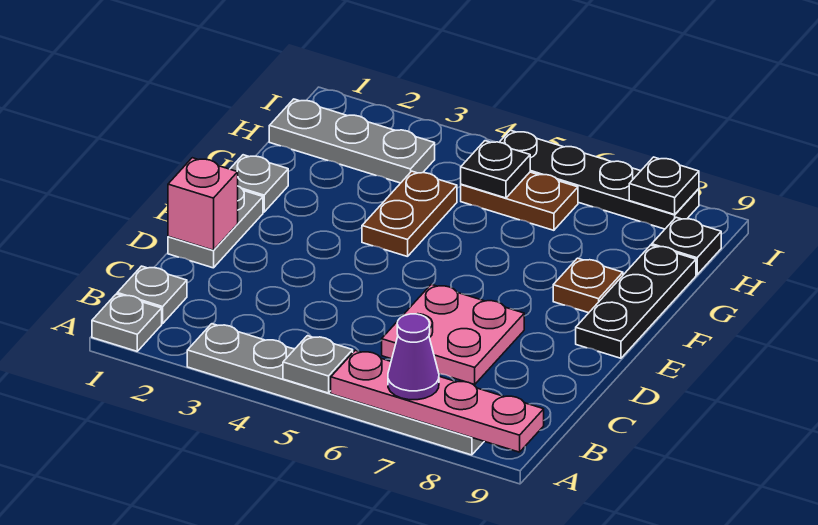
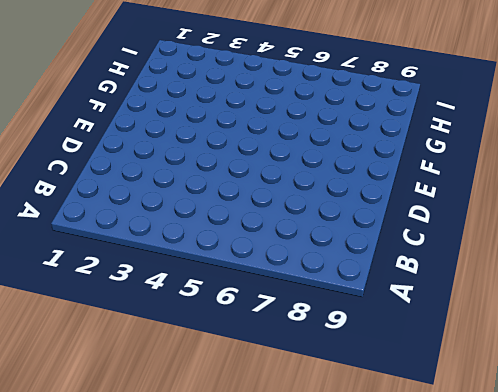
none -> grey 1x1 plate [92,294,162,351]
none -> grey 1x6 plate [187,324,484,455]
none -> grey 1x1 plate [117,266,187,324]

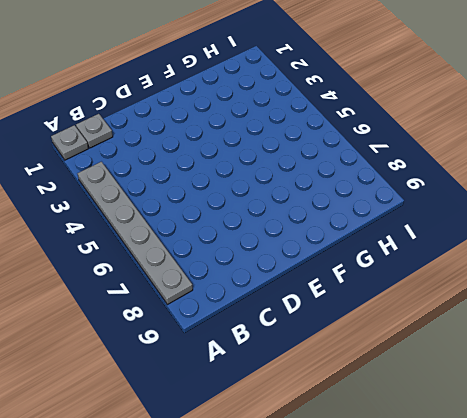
none -> pink 2x2 plate [382,284,524,384]
none -> grey 1x2 plate [168,186,263,268]
none -> black 1x3 plate [576,245,696,358]

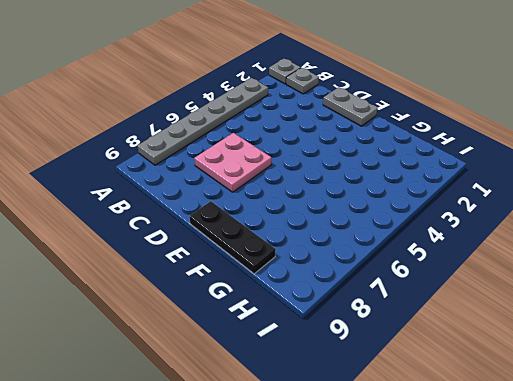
none -> grey 1x1 plate [230,155,288,212]
none -> brown 1x2 plate [362,171,457,257]
none -> brown 1x1 plate [553,258,623,313]

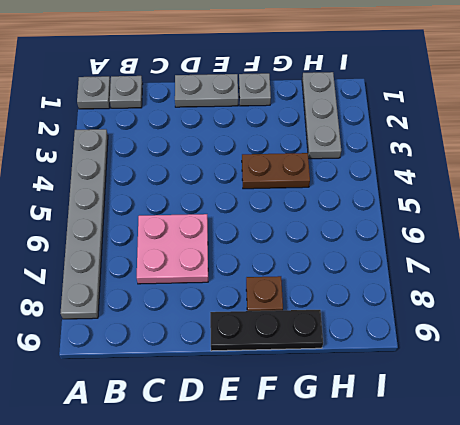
none -> brown 1x2 plate [461,172,578,230]
none -> black 1x1 plate [652,217,721,275]
none -> black 1x4 plate [500,130,699,229]

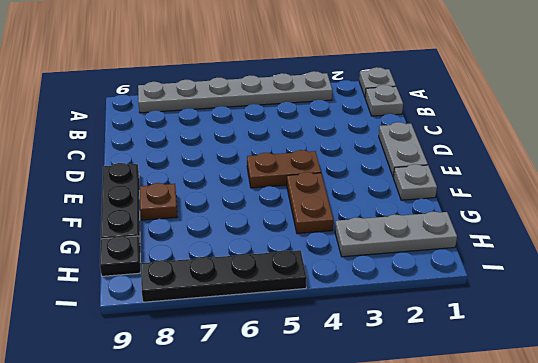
brown 1x2 plate [247,150,321,188] -> brown 1x2 plate moved to [461,172,578,230]
none -> pink 2x2 plate [382,284,524,384]
none -> grey 1x1 plate [283,336,353,393]
none -> pink 1x4 plate [331,350,544,452]

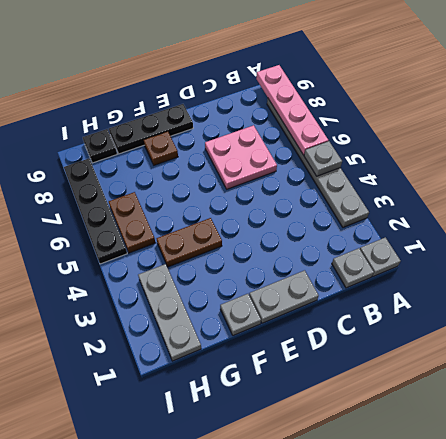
none -> pink 1x1 brick [168,158,238,250]
none -> black 1x1 plate [461,141,530,198]
none -> black 1x1 plate [629,157,699,214]

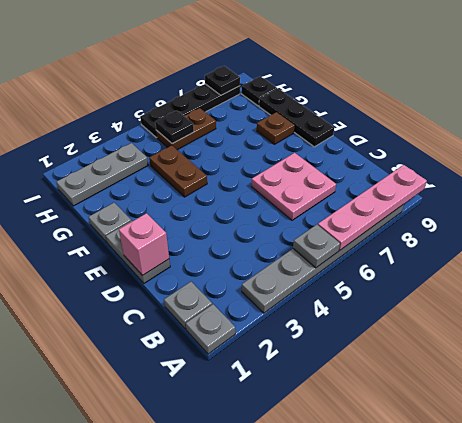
none -> purple 1x1 cone [388,314,439,400]

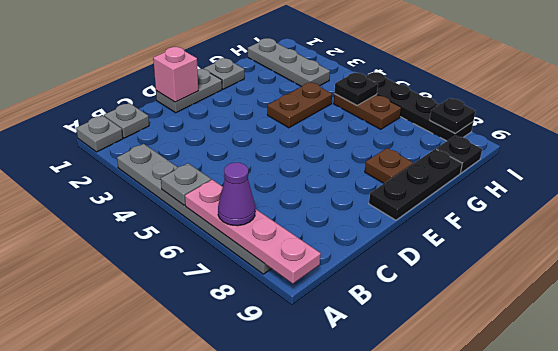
none -> pink 2x2 plate [382,284,524,384]

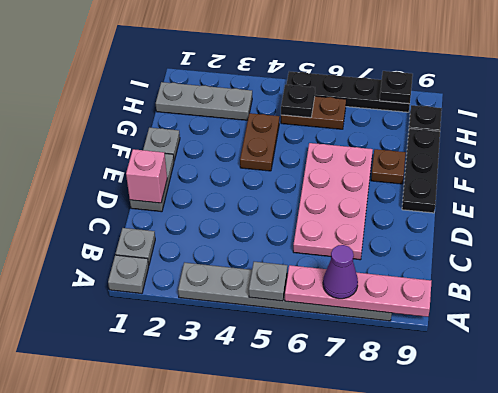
pink 2x4 plate [293,143,373,260] -> pink 2x2 plate [382,284,524,384]

